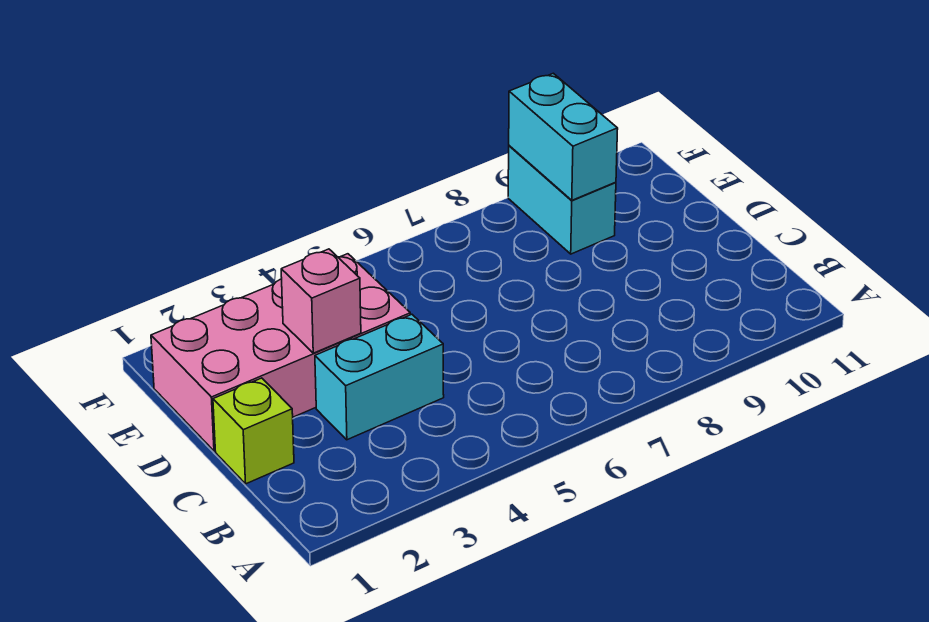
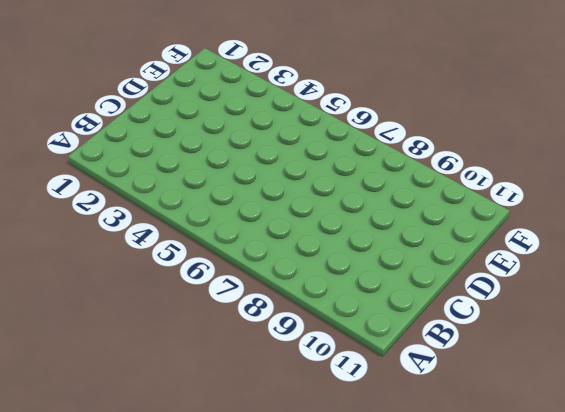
none -> lime 1x1 brick [213,378,294,484]
none -> cyan 1x2 brick [315,314,444,440]

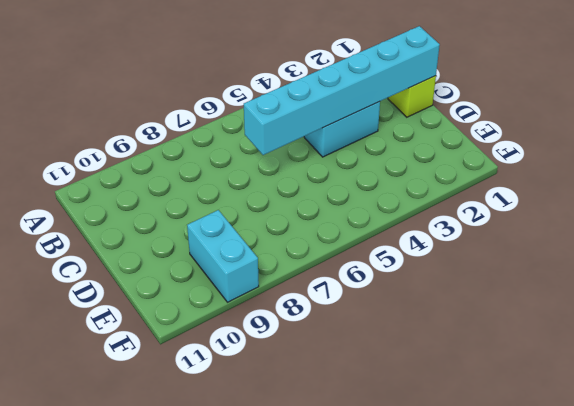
cyan 1x6 brick [244,26,440,155] -> none
none -> pink 2x4 brick [151,254,411,451]
none -> pink 1x1 brick [281,249,361,353]

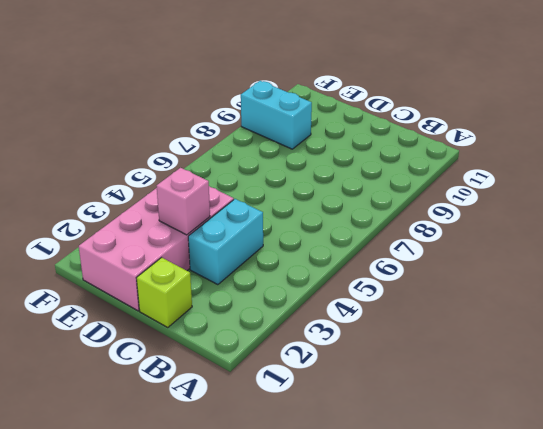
none -> cyan 1x2 brick [509,73,618,200]

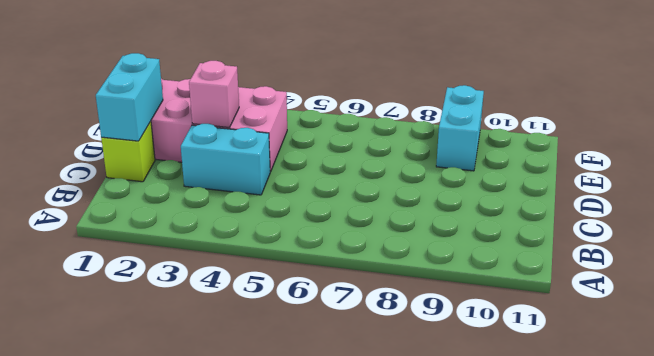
cyan 1x2 brick [96,53,163,141] -> cyan 1x2 brick moved to [509,73,618,200]

